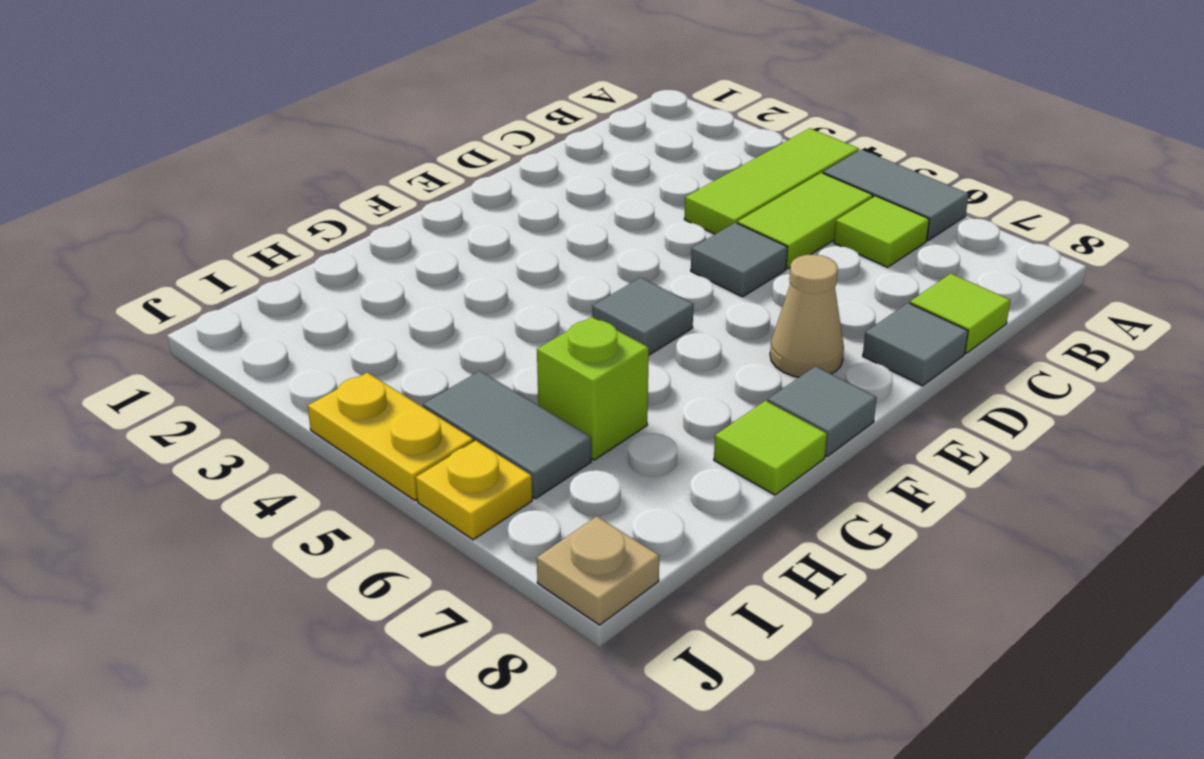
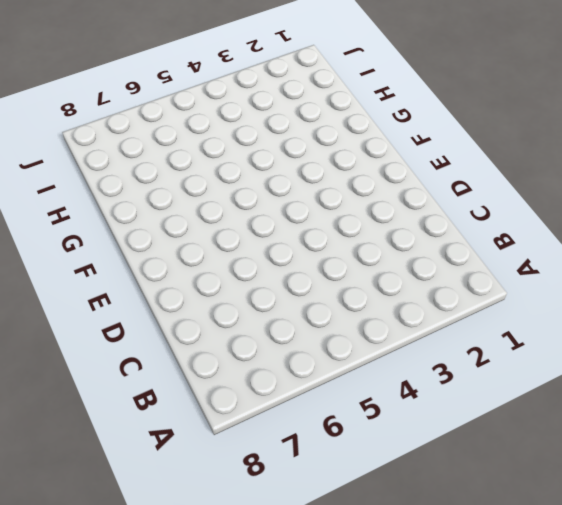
none -> lime 1x3 tile [684,128,859,234]
none -> grey 1x2 tile [823,150,969,240]
none -> lime 1x2 tile [738,173,873,269]

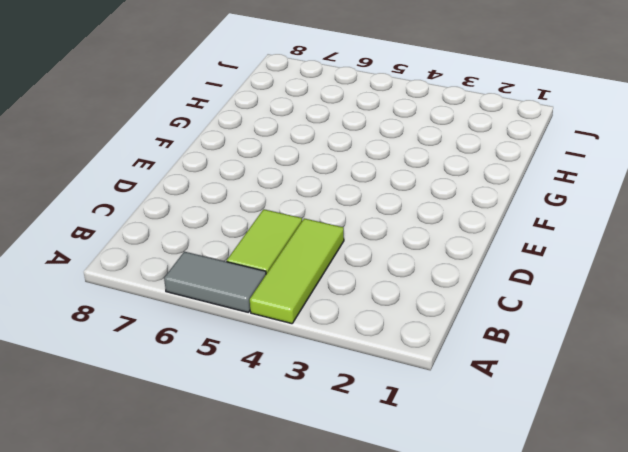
none -> lime 1x1 tile [834,196,929,267]
none -> lime 1x1 tile [910,274,1010,353]
none -> grey 1x1 tile [691,223,788,297]

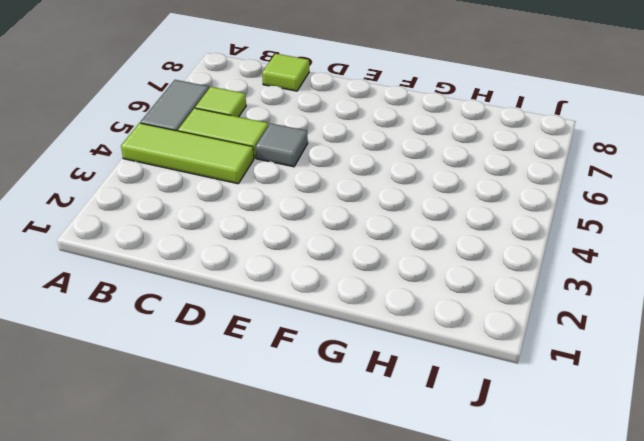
none -> grey 1x1 tile [863,303,968,386]
none -> tan 1x1 cone [770,254,844,377]
none -> grey 1x1 tile [592,278,694,355]

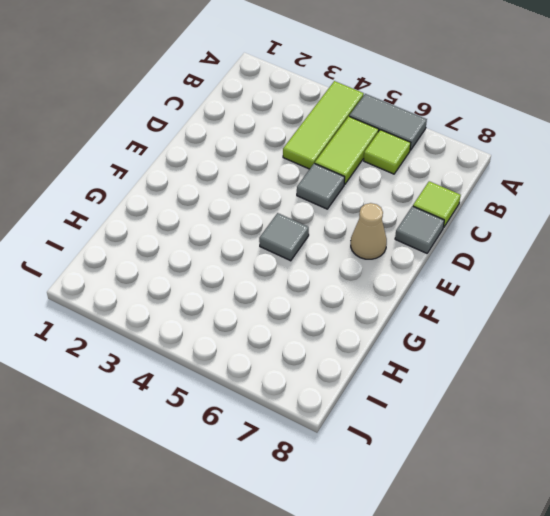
none -> grey 1x1 tile [768,366,877,457]
none -> lime 1x1 tile [714,401,827,495]
none -> lime 1x1 brick [537,317,649,460]

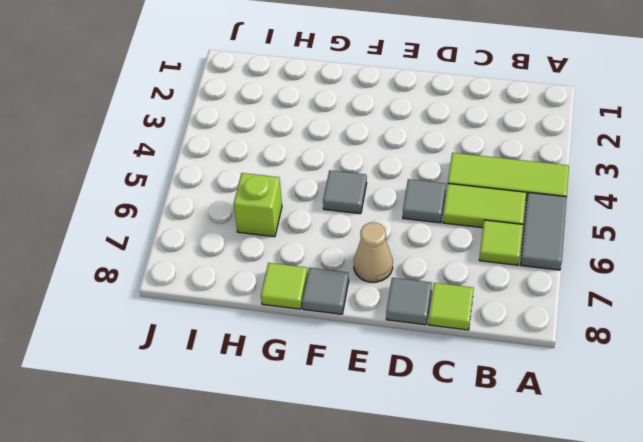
none -> grey 1x2 tile [423,371,591,499]
none -> yellow 1x2 plate [308,373,473,501]
none -> yellow 1x1 plate [416,441,532,540]

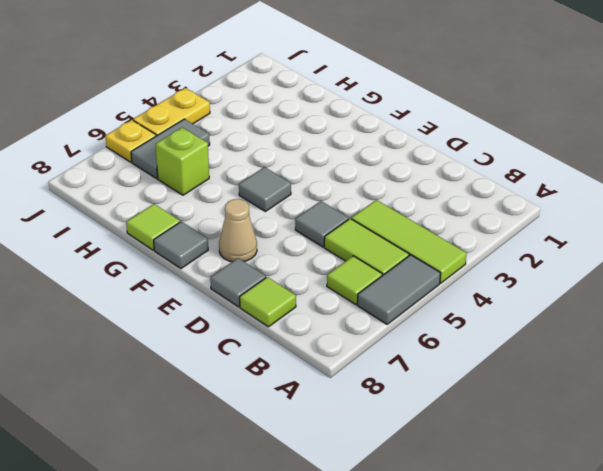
none -> tan 1x1 plate [537,516,659,625]

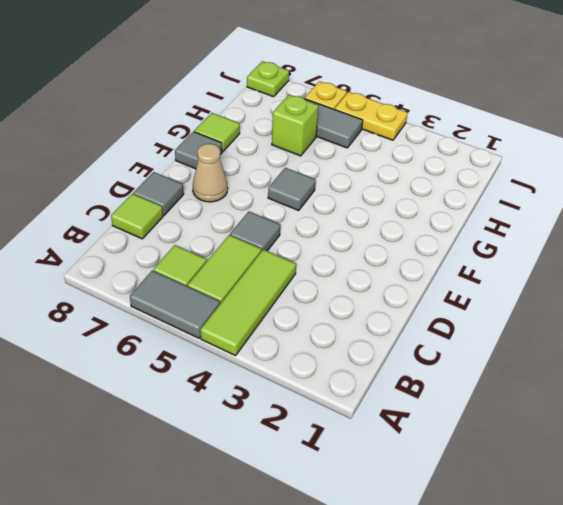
lime 1x1 plate [247,61,289,97] -> tan 1x1 plate [537,516,659,625]

